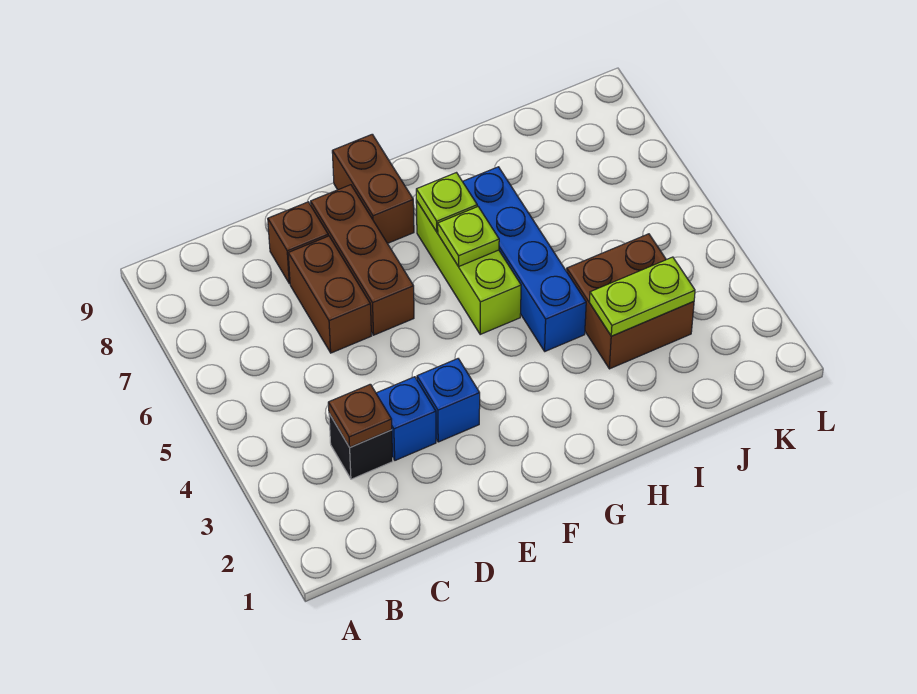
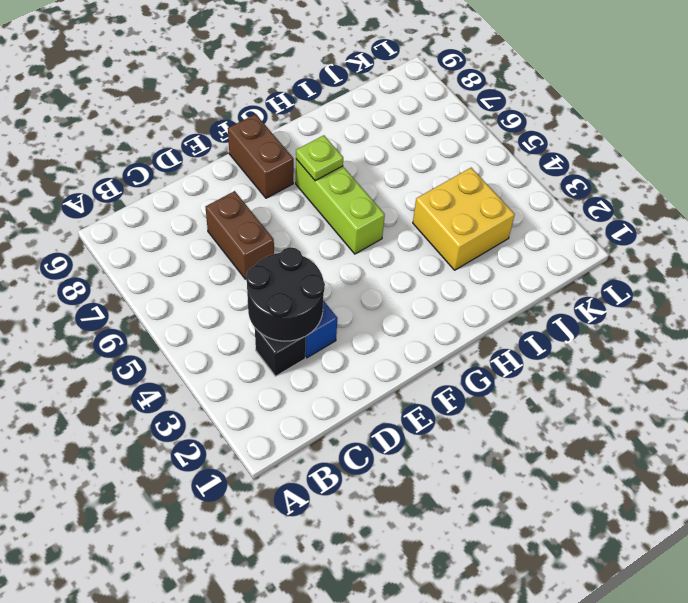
black 2x2 round brick [246,247,325,341] -> brown 1x1 plate [328,384,392,447]
yellow 2x2 brick [413,168,515,270] -> brown 2x2 brick [567,234,694,369]
none -> brown 1x1 brick [268,202,328,284]
none -> blue 1x1 brick [417,359,480,442]
none -> brown 1x3 brick [311,185,414,335]

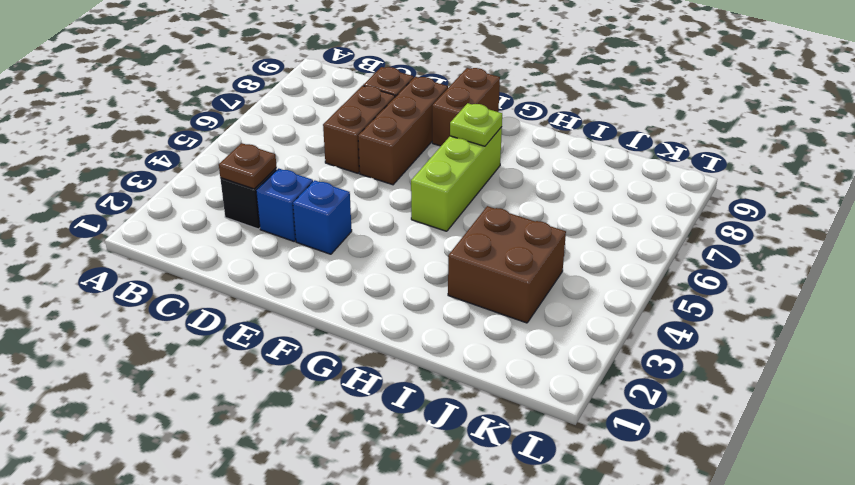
none -> blue 1x4 brick [463,167,586,351]
none -> lime 1x1 plate [438,207,499,267]
none -> lime 1x2 plate [589,257,695,336]

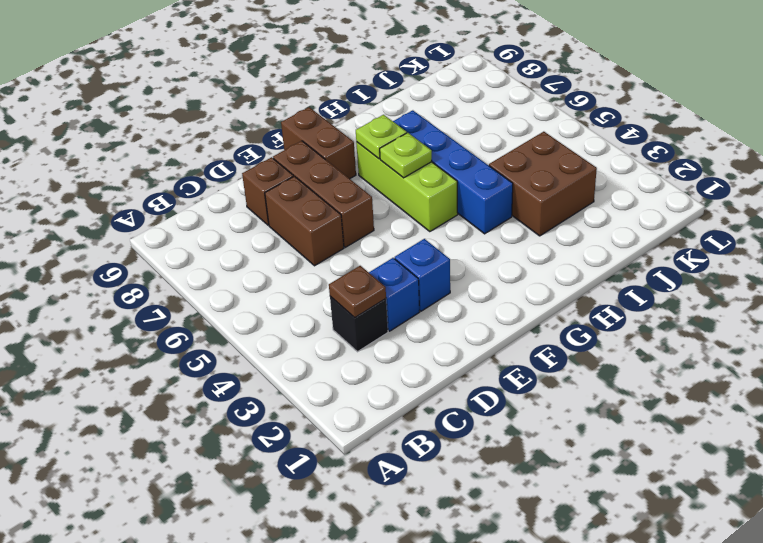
none -> lime 1x2 plate [589,257,695,336]

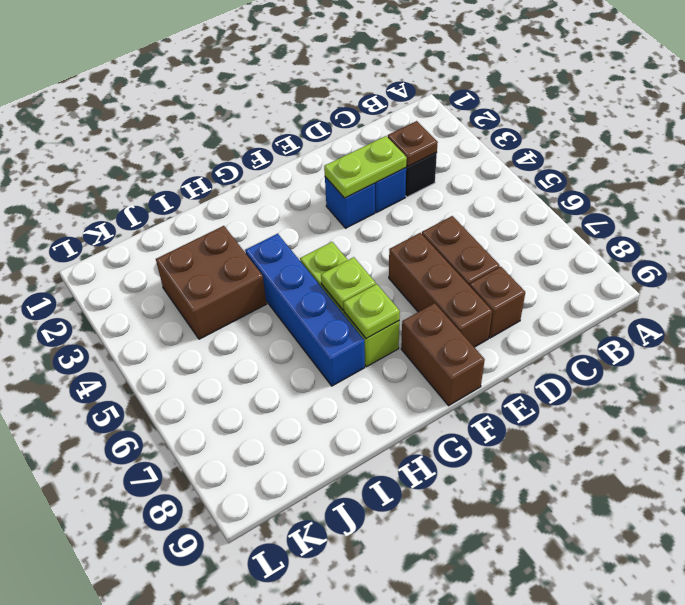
lime 1x2 plate [324,136,407,198] -> lime 1x2 plate moved to [589,257,695,336]

